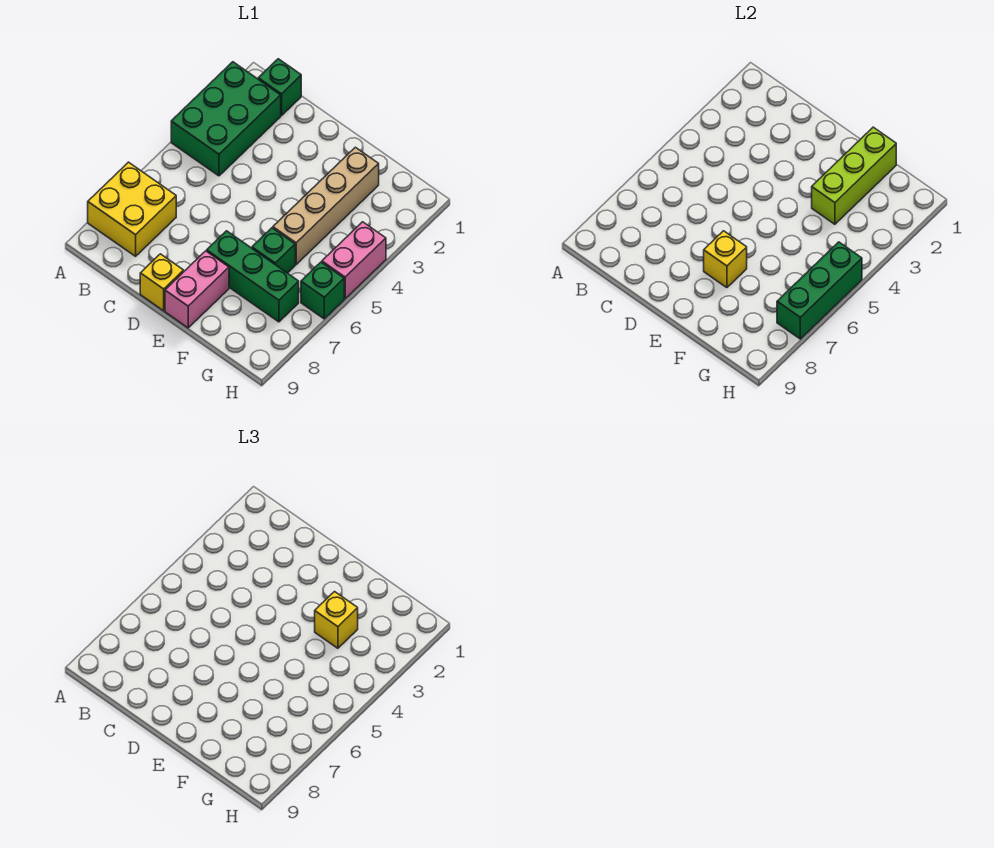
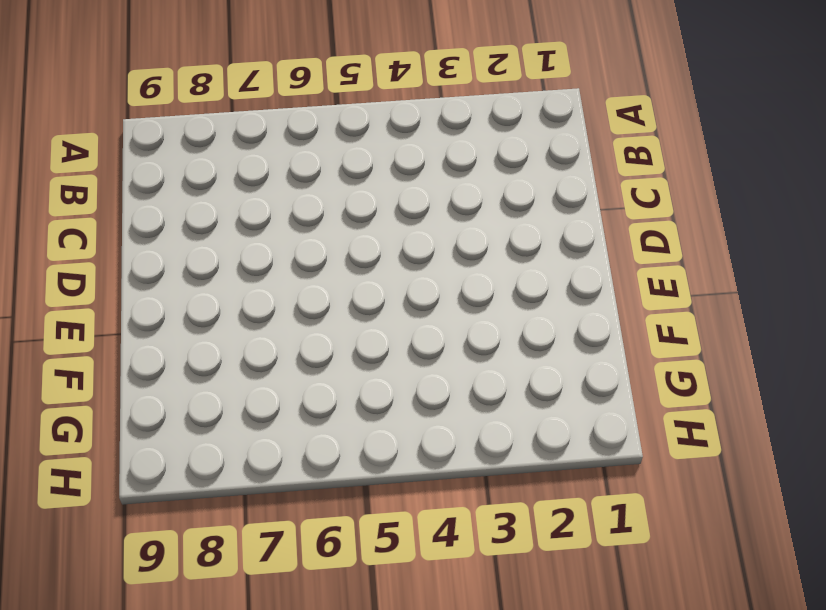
none -> green 2x3 brick [171,62,281,176]
none -> yellow 2x2 brick [88,162,176,256]
none -> green 1x1 brick [258,59,301,116]

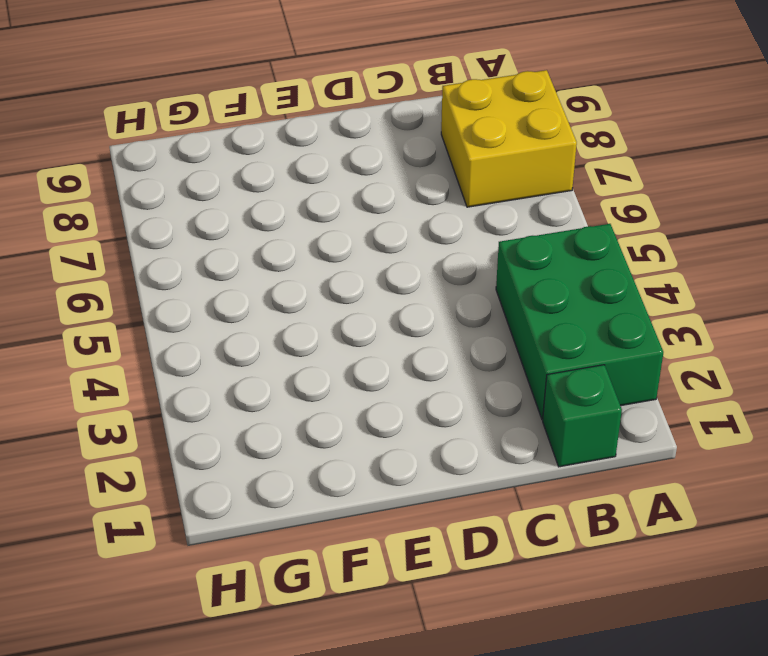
none -> yellow 1x1 brick [140,254,184,311]
none -> green 1x3 brick [207,231,299,322]
none -> pink 1x2 brick [165,251,229,328]

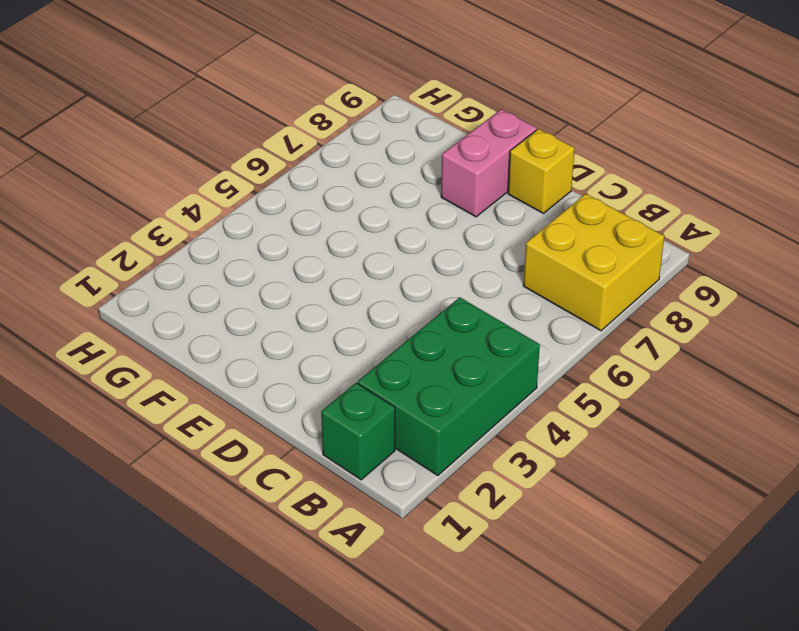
none -> green 1x3 brick [207,231,299,322]
none -> tan 1x4 brick [273,147,379,264]
none -> green 1x1 brick [252,228,295,273]

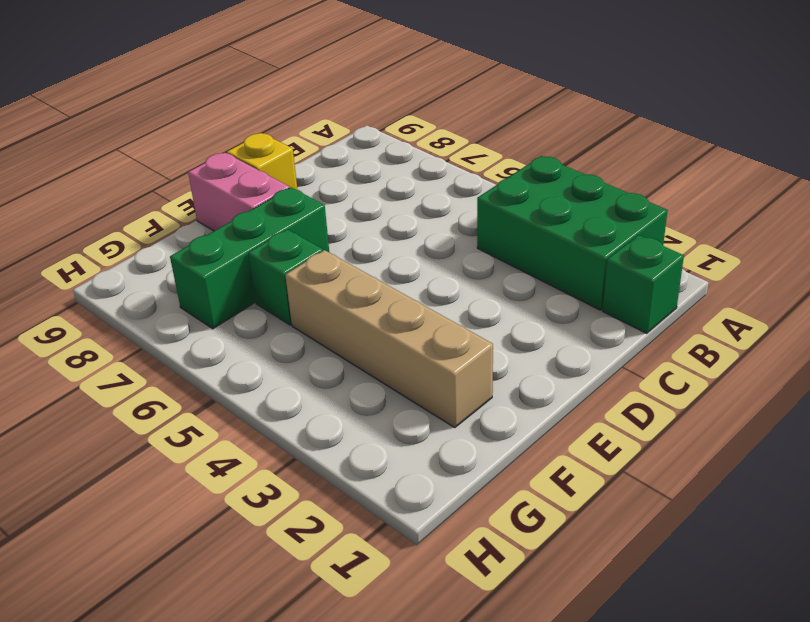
none -> yellow 2x2 brick [88,162,176,256]
none -> pink 1x2 brick [322,222,386,299]
none -> green 1x1 brick [301,262,344,319]

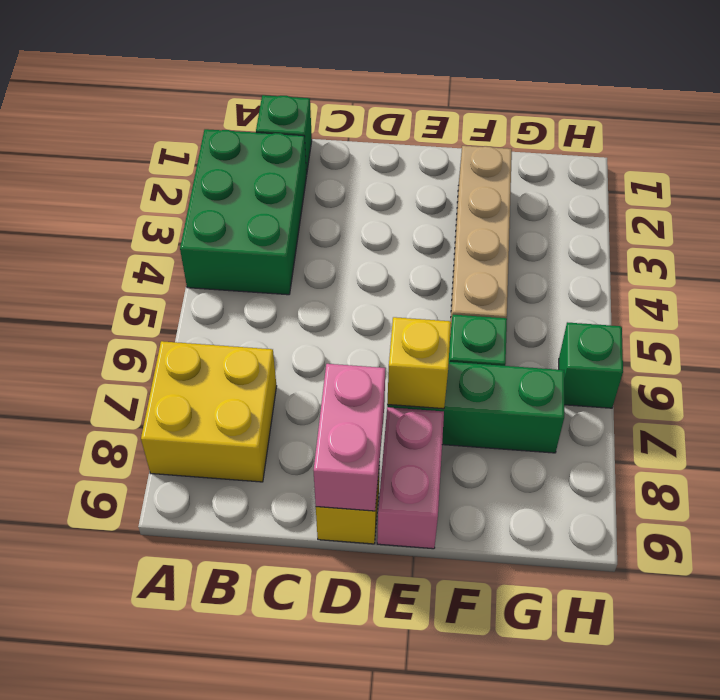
pink 1x2 brick [314,364,385,511] -> pink 1x2 brick moved to [322,222,386,299]
none -> lime 1x3 brick [812,127,896,224]
none -> green 1x3 brick [777,242,862,339]
none -> yellow 1x1 brick [315,592,358,648]

